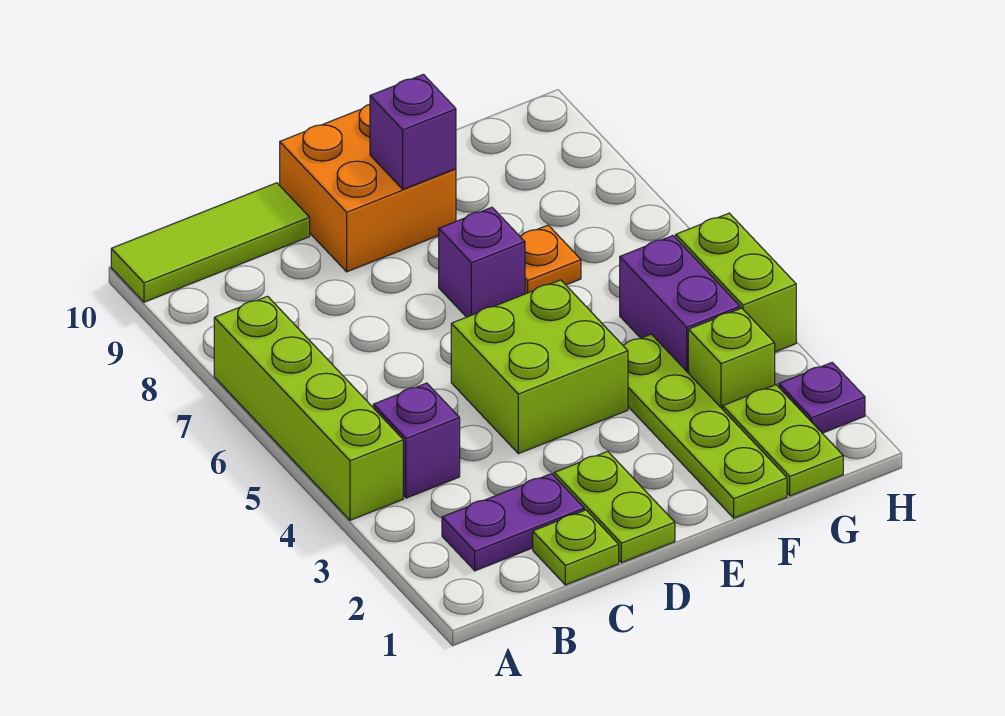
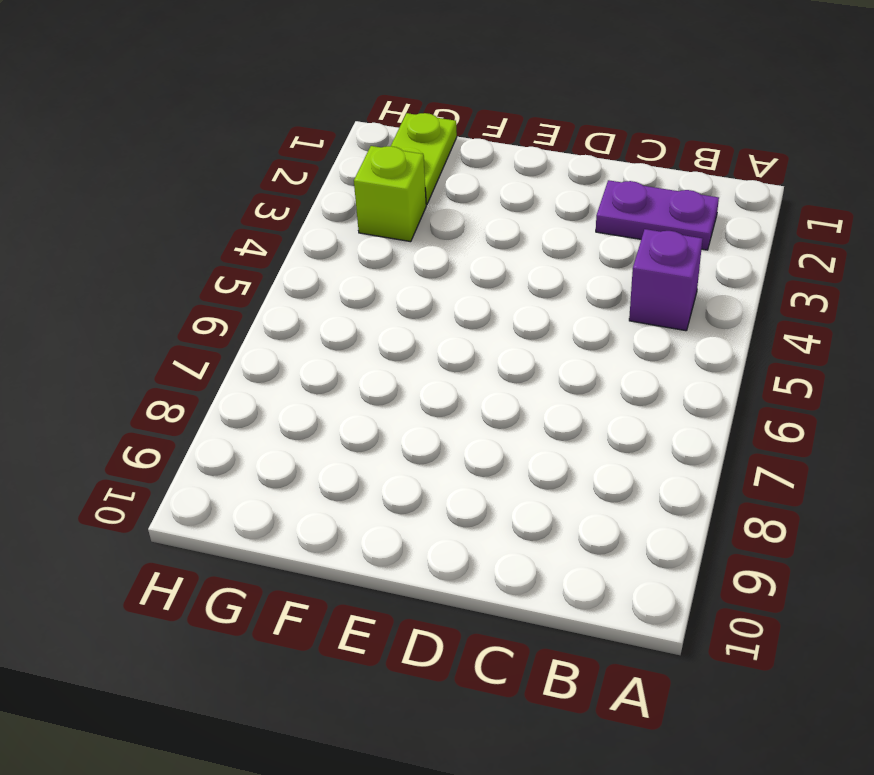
none -> lime 1x4 brick [214,296,403,520]
none -> lime 1x3 tile [111,183,310,302]
none -> lime 1x1 plate [533,510,619,585]

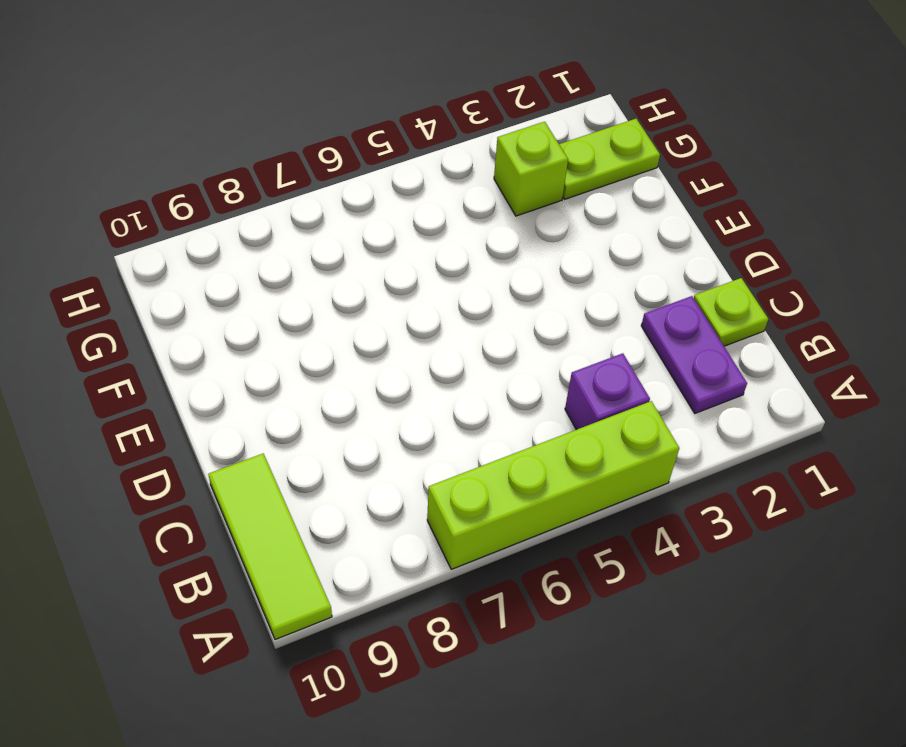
none -> lime 1x2 plate [554,451,675,563]
none -> lime 2x2 brick [451,280,628,454]
none -> orange 2x2 brick [280,104,456,272]

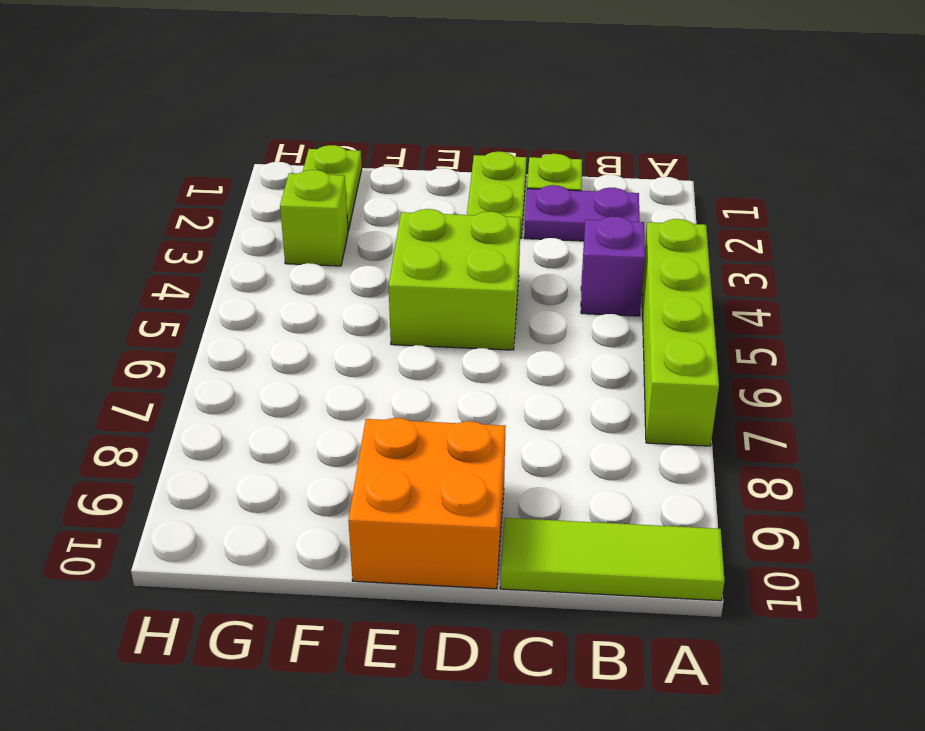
none -> purple 1x1 brick [439,207,525,317]
none -> lime 1x4 plate [623,334,787,518]
none -> orange 1x1 plate [520,225,581,294]

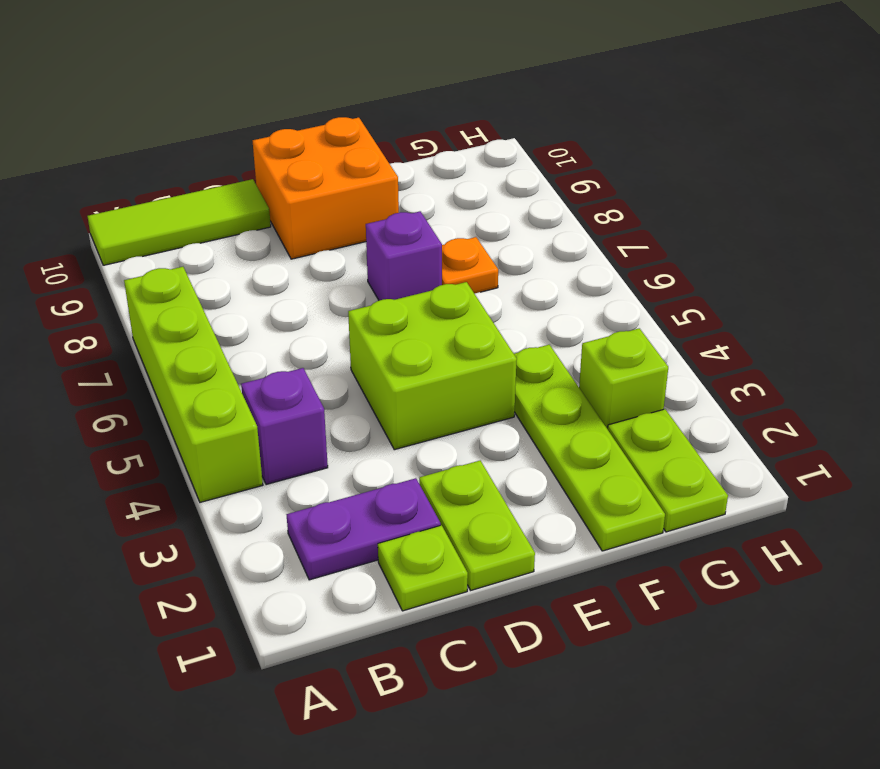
none -> purple 1x2 brick [620,236,740,372]
none -> purple 1x1 plate [779,363,865,433]
none -> lime 1x2 brick [676,213,796,352]

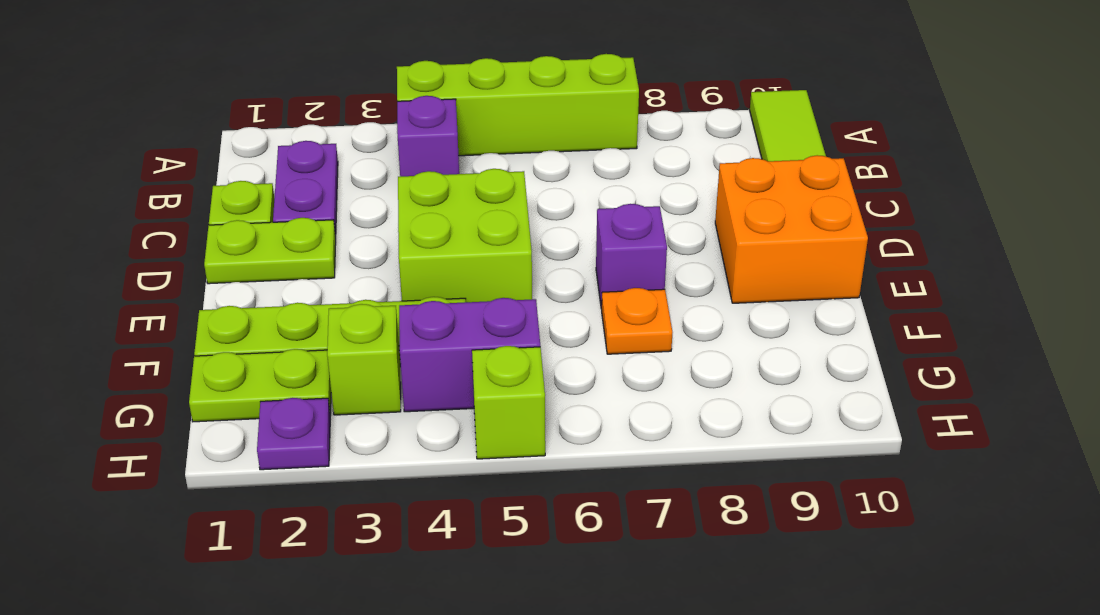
lime 1x1 brick [472,346,545,459] -> lime 1x2 brick [676,213,796,352]
none -> purple 1x1 brick [370,74,456,189]

